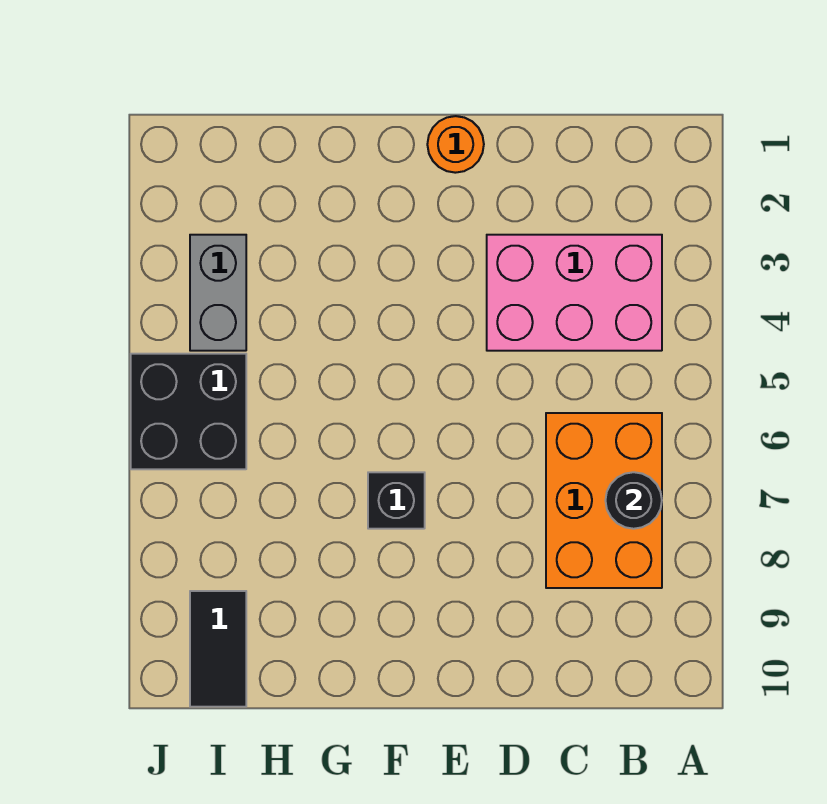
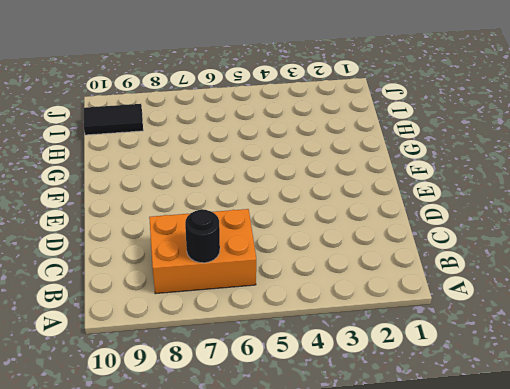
none -> pink 2x3 brick [487,235,662,351]
none -> orange 1x1 round brick [427,116,484,173]

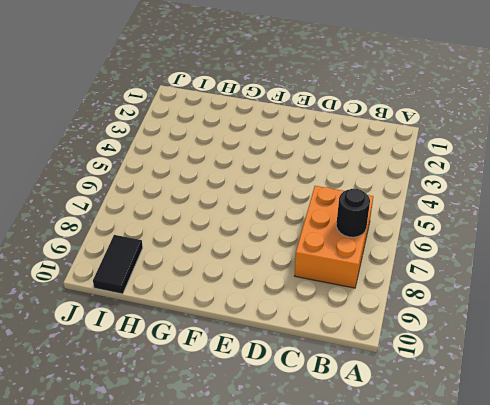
none -> pink 2x3 brick [487,235,662,351]
none -> orange 1x1 round brick [427,116,484,173]

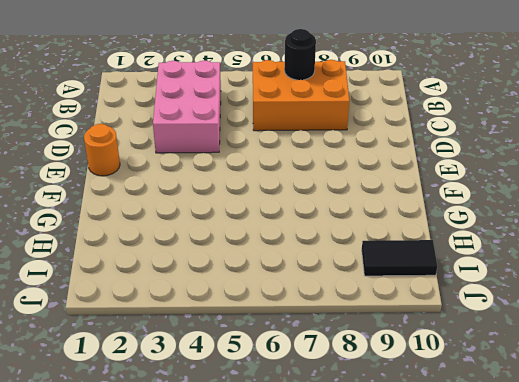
none -> black 1x1 brick [368,472,425,529]
none -> grey 1x2 brick [190,235,246,351]

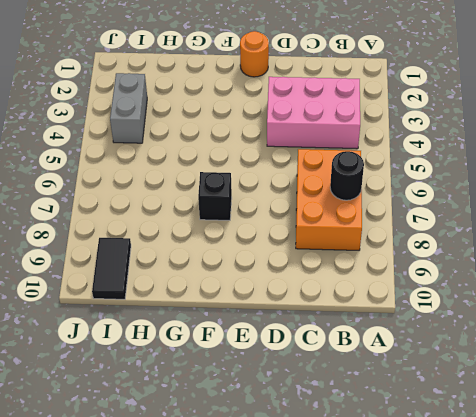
none -> black 2x2 brick [131,354,246,469]

